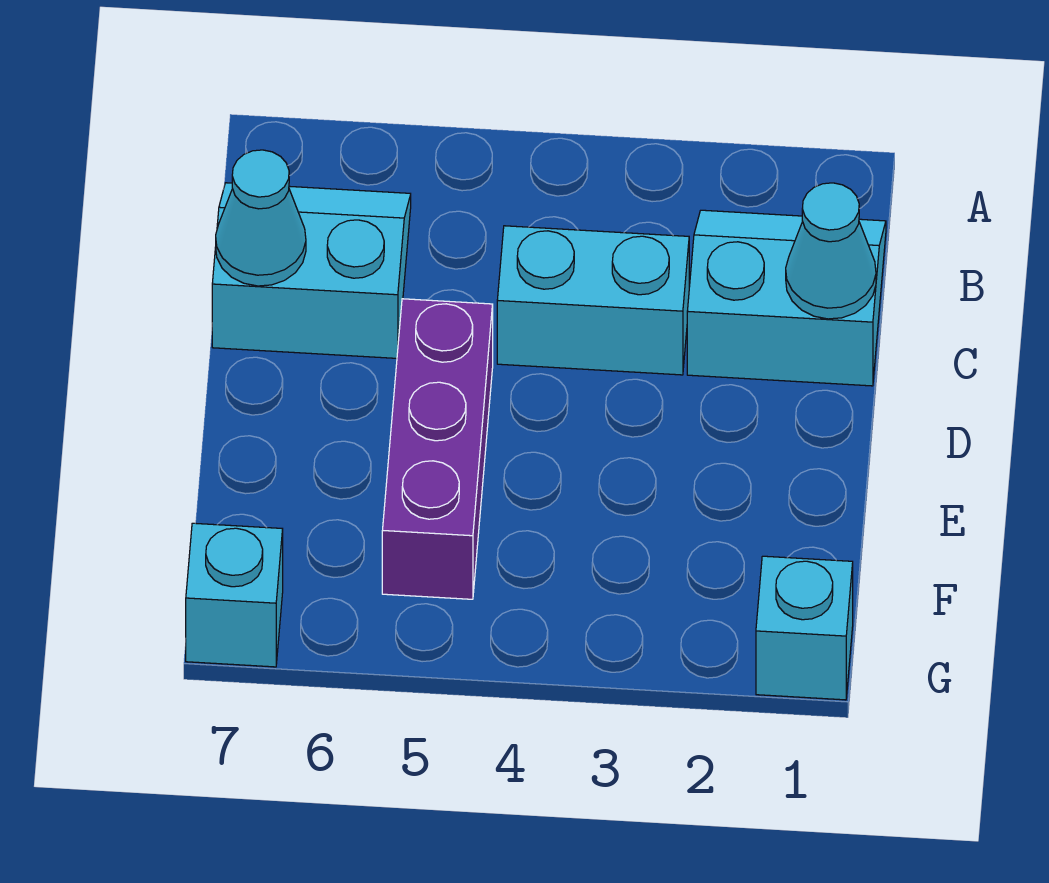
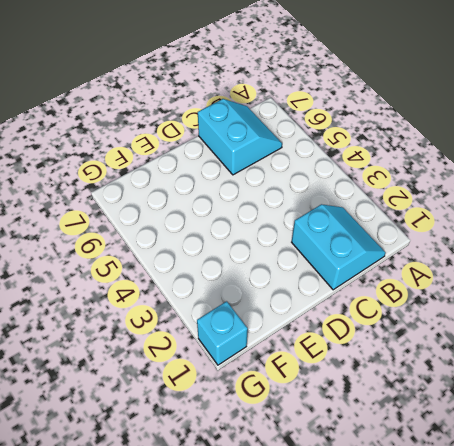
none -> cyan 1x2 brick [497,226,689,375]
none -> purple 1x3 brick [382,299,493,599]

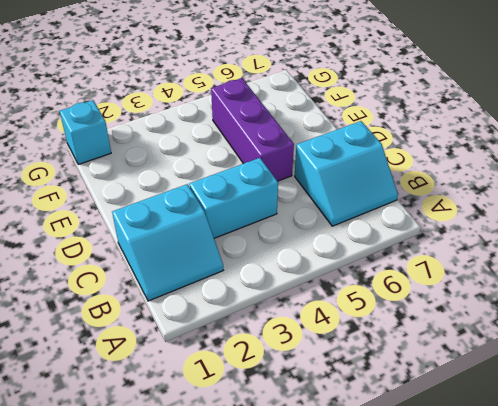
none -> cyan 1x1 brick [186,523,283,667]
none -> cyan 1x1 cone [786,183,876,319]

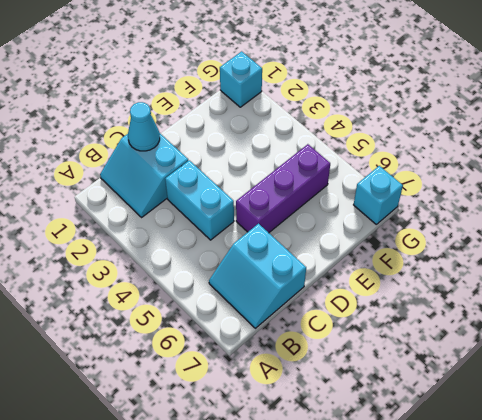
none -> cyan 1x1 cone [216,150,306,286]

